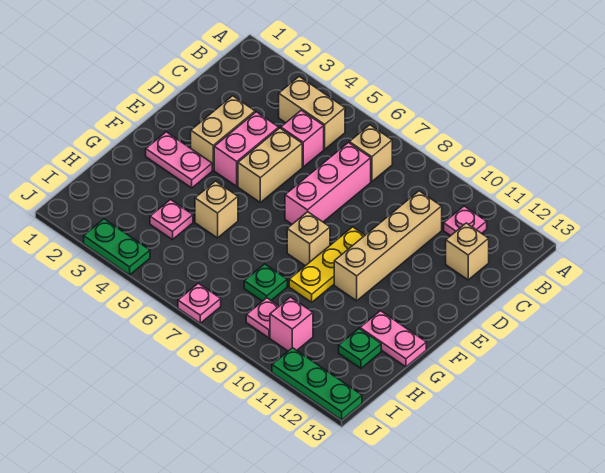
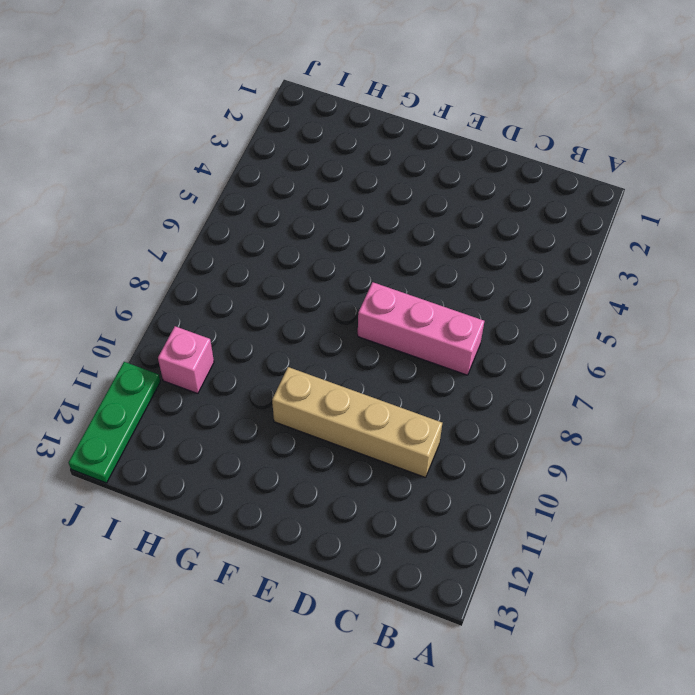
none -> tan 1x2 brick [279,77,345,149]
none -> tan 1x1 brick [349,125,392,182]
none -> pink 1x1 plate [444,206,487,236]

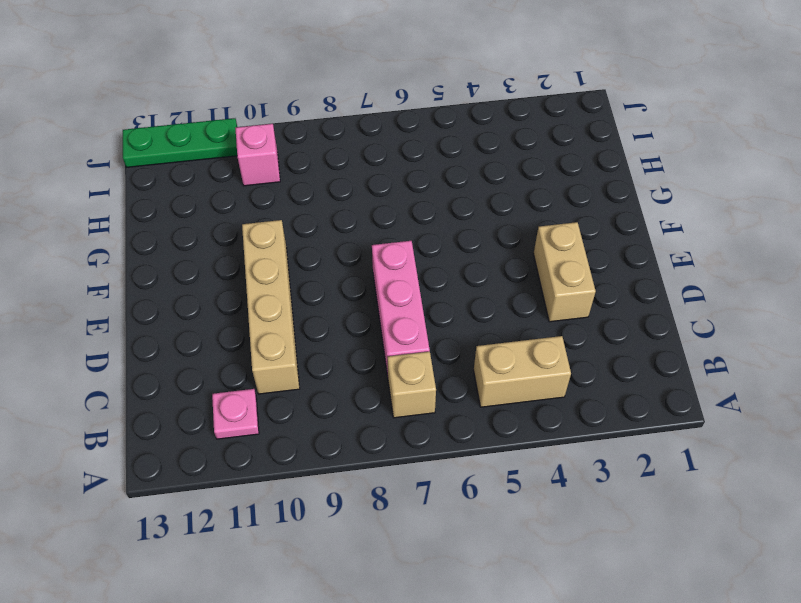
none -> pink 1x1 brick [281,110,324,167]
none -> tan 1x1 brick [446,223,489,280]
none -> pink 1x2 brick [214,112,279,186]

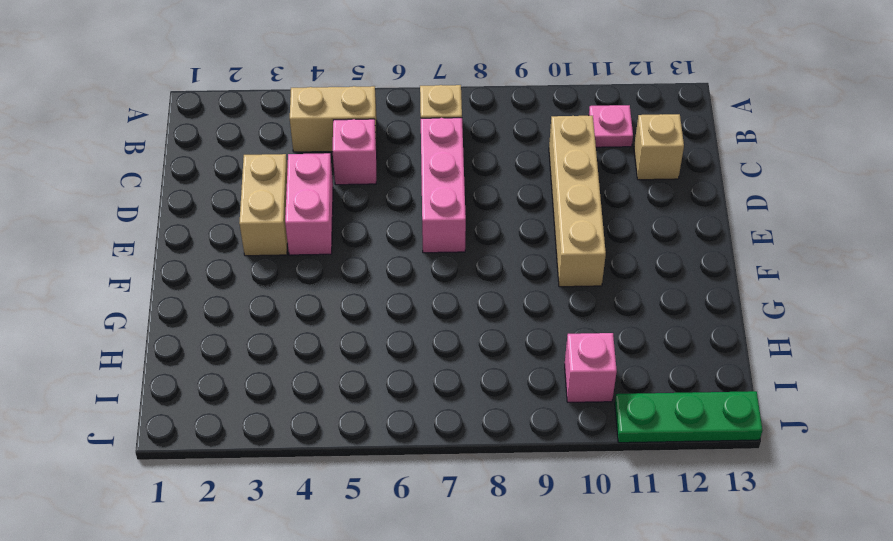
none -> tan 1x2 brick [238,128,302,202]
none -> yellow 1x3 plate [289,227,365,302]
none -> pink 1x2 plate [146,132,212,188]

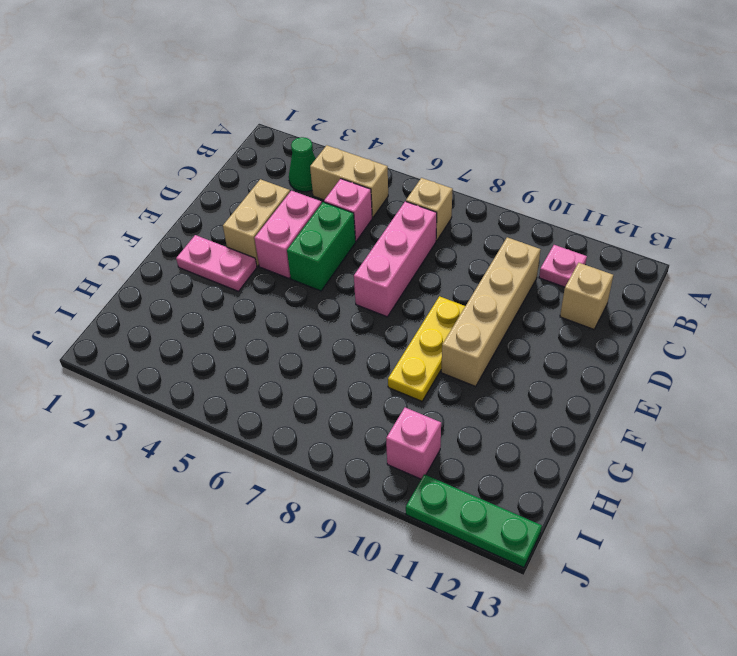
green 1x1 cone [289,137,316,192] -> none
green 1x2 brick [287,202,356,291] -> tan 1x2 brick [238,128,302,202]
none -> tan 1x1 brick [287,212,330,266]
none -> tan 1x1 brick [195,181,238,238]
none -> pink 1x2 plate [360,311,426,367]

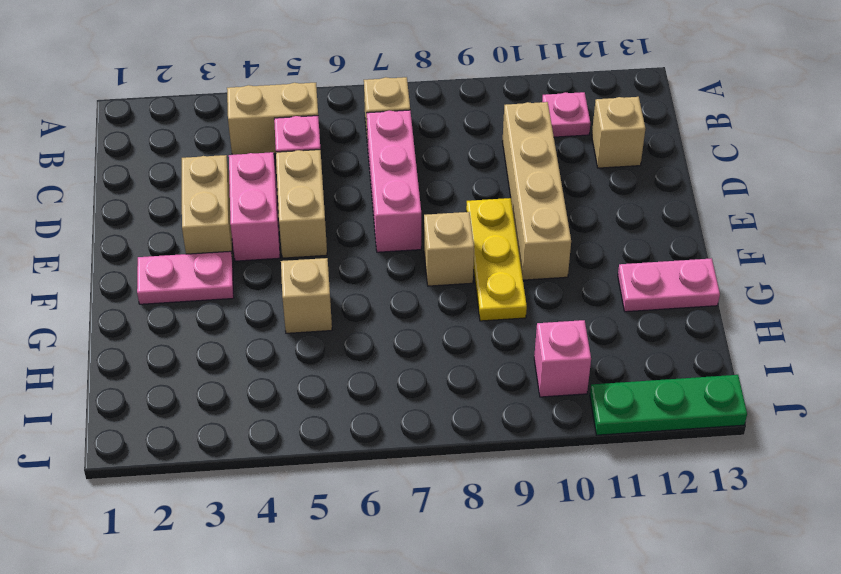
none -> pink 1x1 plate [150,200,193,240]
none -> green 1x1 plate [244,264,287,301]
none -> green 1x1 plate [339,329,381,368]

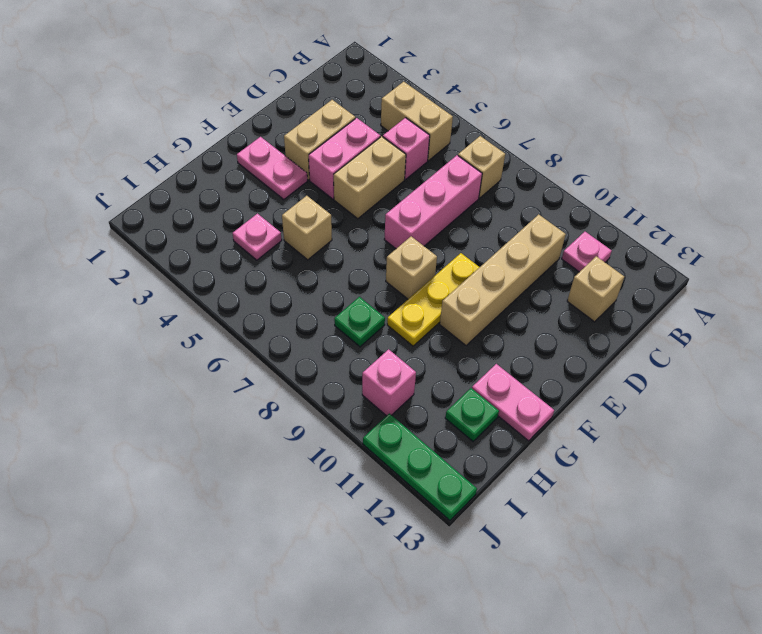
none -> pink 1x1 plate [246,298,279,338]
none -> green 1x2 plate [84,219,150,275]
none -> pink 1x1 plate [178,283,221,323]

